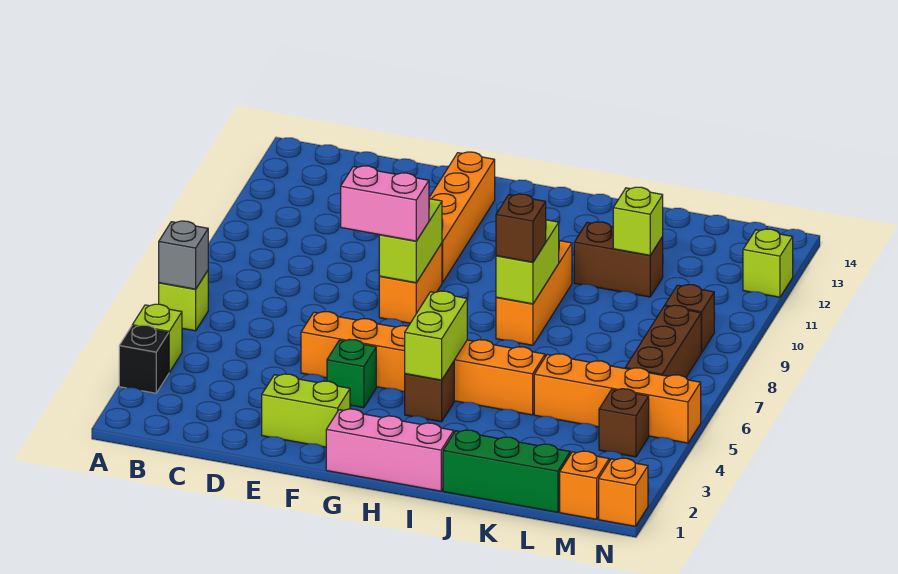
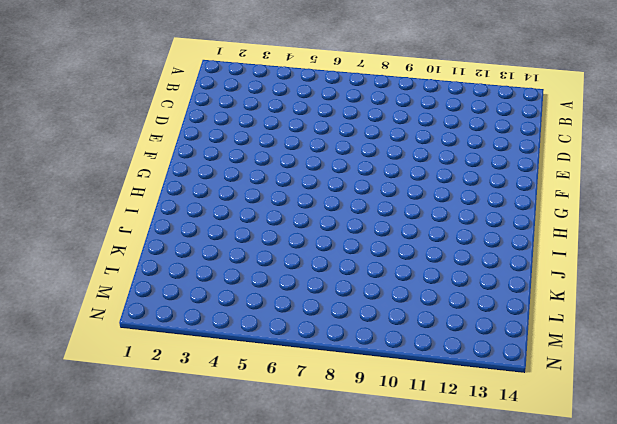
none -> black 1x1 brick [119,325,169,393]
none -> lime 1x1 brick [132,304,182,372]
none -> lime 1x1 brick [159,271,208,331]

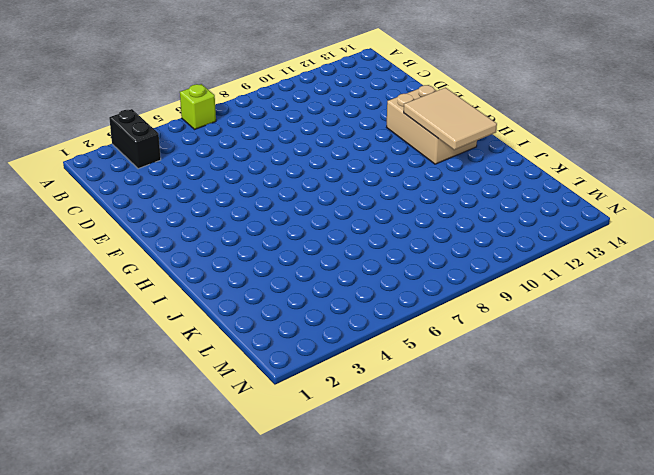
black 1x2 brick [109,109,161,169] -> black 1x1 brick [119,325,169,393]
tan 2x3 brick [387,85,477,164] -> orange 1x4 brick [429,152,495,283]
tan 2x3 tile [404,88,497,150] -> none
none -> lime 1x1 brick [132,304,182,372]
none -> lime 1x2 brick [262,374,350,447]
none -> orange 1x6 brick [301,312,545,415]

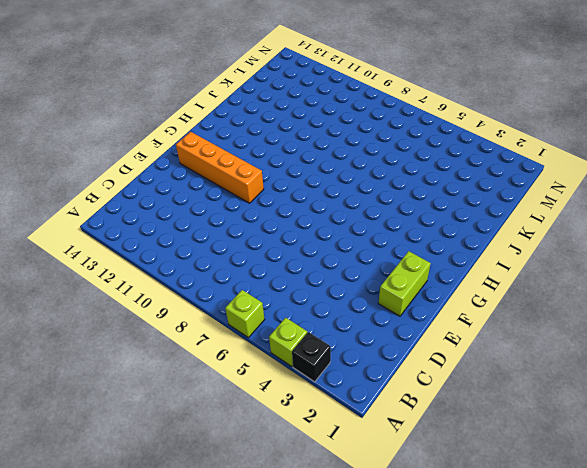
none -> orange 1x6 brick [301,312,545,415]
none -> green 1x1 brick [327,340,376,408]
none -> orange 1x2 brick [379,243,442,323]

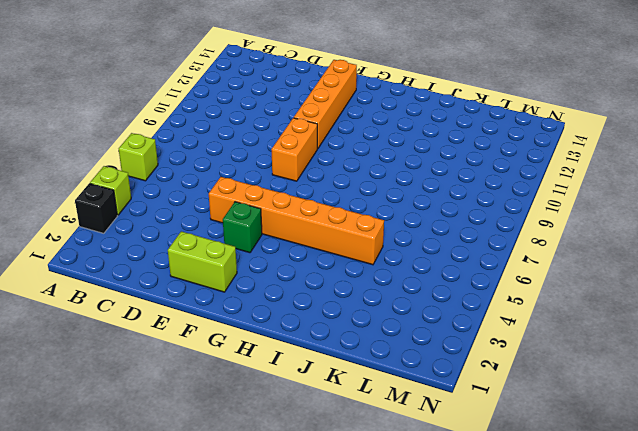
none -> pink 1x3 brick [326,409,454,491]
none -> brown 1x1 brick [405,362,454,422]
none -> orange 1x3 brick [496,241,572,345]

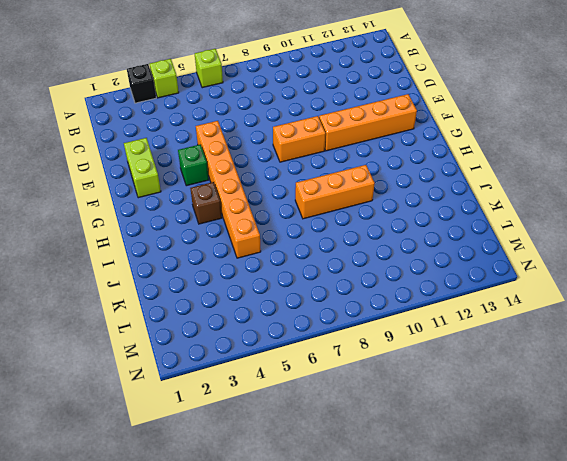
none -> pink 1x3 brick [326,409,454,491]
none -> green 1x3 brick [443,430,570,512]
none -> brown 1x2 brick [574,222,663,297]

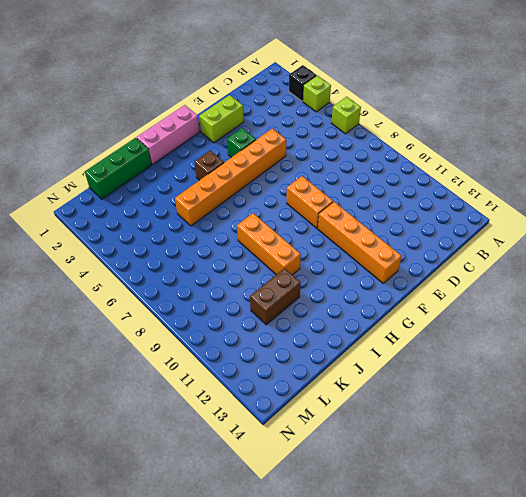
none -> orange 1x4 brick [534,354,701,443]
none -> orange 1x1 brick [560,451,609,519]
none -> brown 1x1 brick [599,389,649,457]

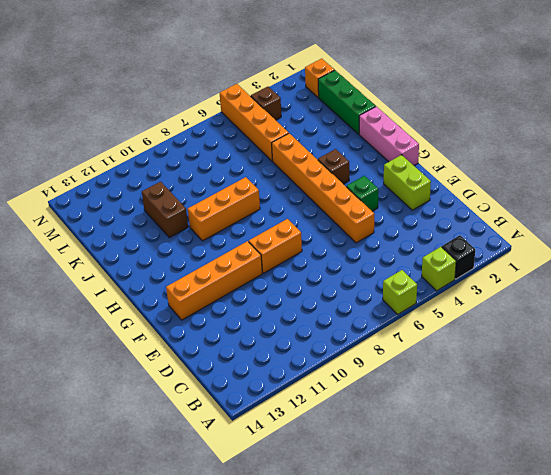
none -> brown 1x3 brick [625,305,702,377]
none -> brown 1x1 brick [665,285,714,352]
none -> orange 1x1 brick [599,458,648,526]

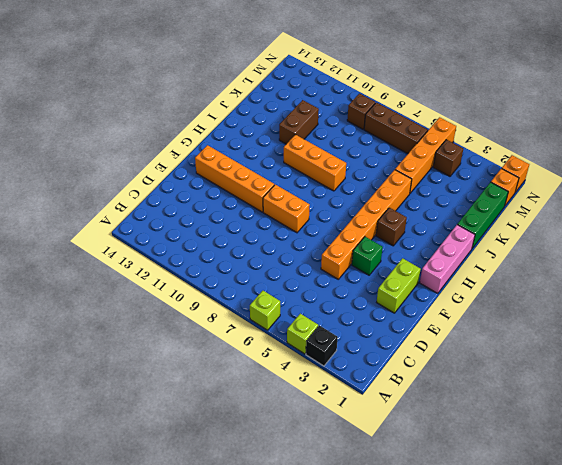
none -> lime 1x1 brick [743,229,793,297]
none -> grey 1x1 brick [159,221,208,289]
none -> lime 1x2 brick [379,199,442,283]

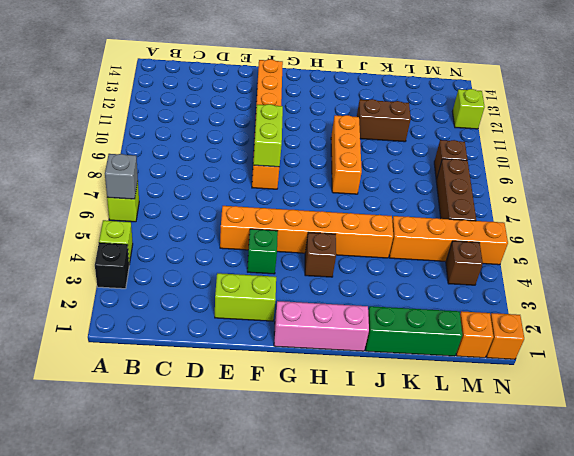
none -> lime 1x2 brick [405,291,467,380]
none -> lime 1x2 brick [496,220,559,304]
none -> lime 1x1 brick [613,187,663,255]

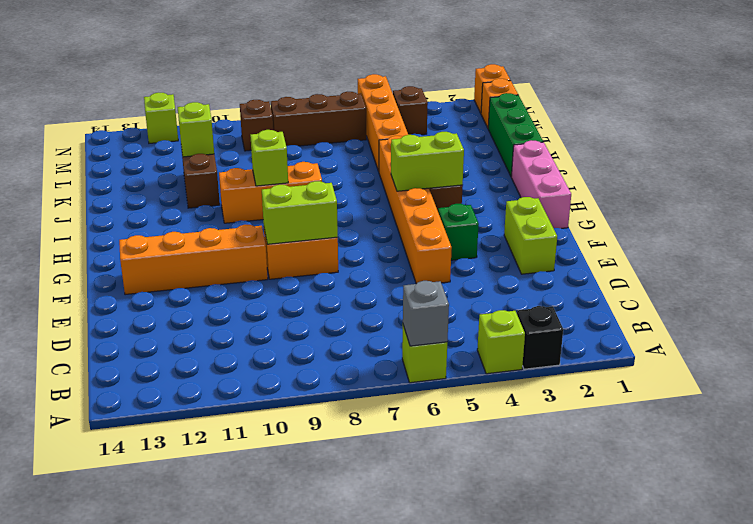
lime 1x1 brick [250,130,288,186] -> lime 1x2 brick [496,220,559,304]
none -> pink 1x2 brick [341,166,429,241]
none -> brown 1x1 brick [496,194,546,262]

